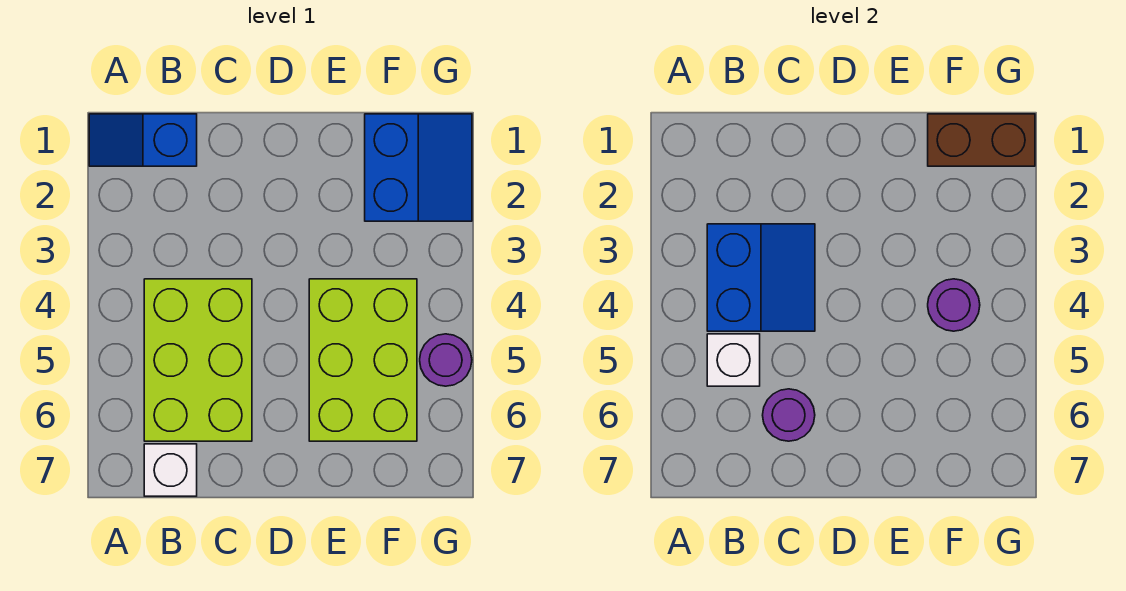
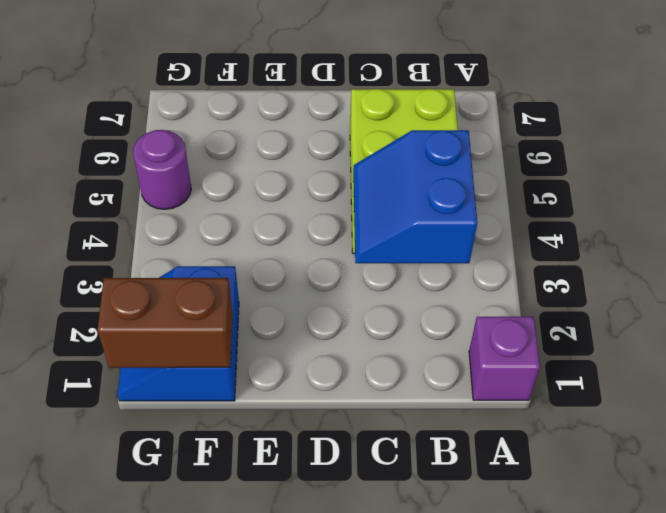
purple 1x1 brick [469,317,540,400] -> blue 1x2 slope [89,114,197,166]
none -> white 1x1 brick [144,444,197,496]
none -> lime 2x3 brick [309,279,417,441]

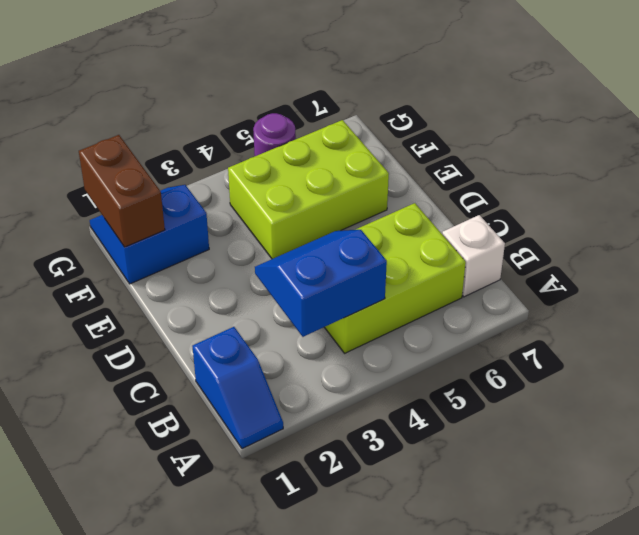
none -> white 1x1 brick [707,334,760,386]
none -> purple 1x1 round brick [763,389,815,441]

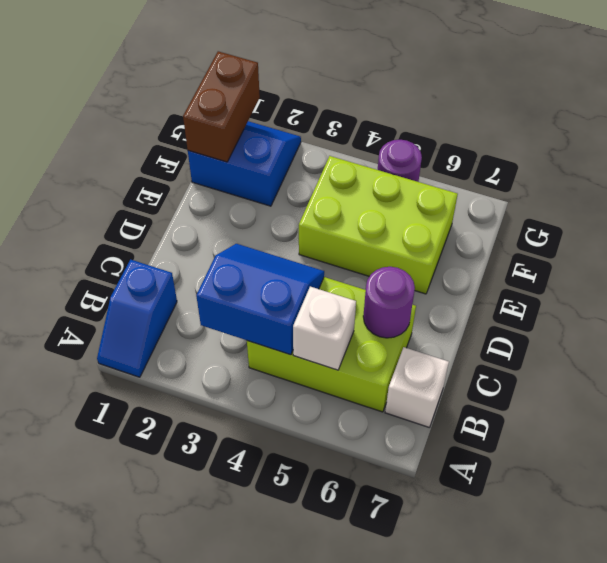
none -> purple 1x1 round brick [928,279,980,331]

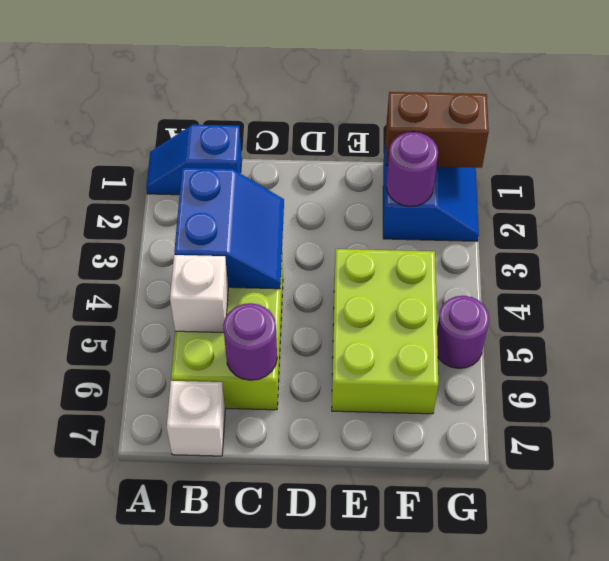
purple 1x1 round brick [386,132,438,206] -> purple 1x1 round brick moved to [928,279,980,331]

